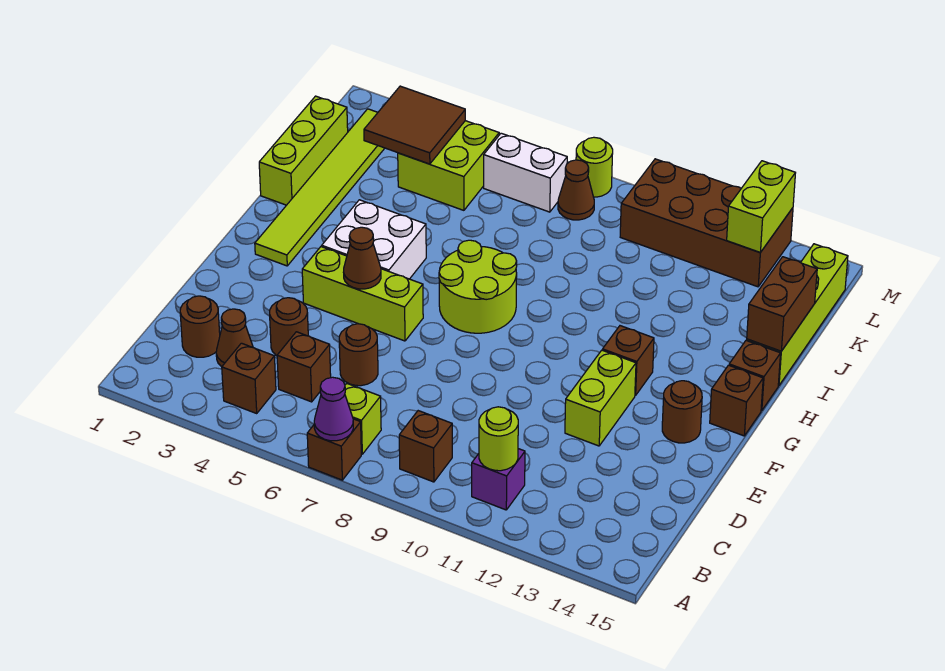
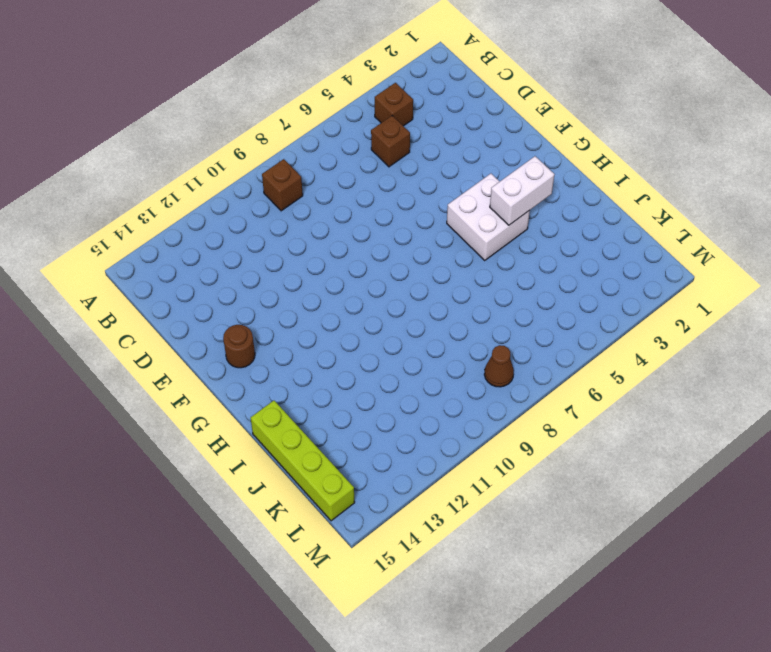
white 1x2 brick [490,156,555,225] -> white 1x2 brick moved to [484,133,567,212]
none -> brown 1x1 brick [307,419,361,480]
none -> lime 1x1 brick [345,384,381,454]
none -> purple 1x1 brick [472,449,525,510]
none -> brown 1x1 round brick [180,296,220,357]

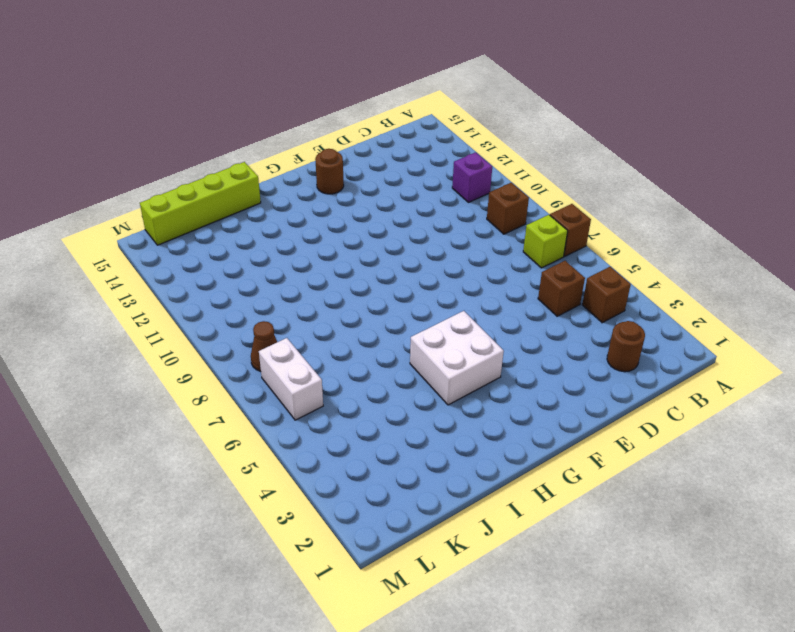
none -> brown 1x1 cone [216,309,253,367]
none -> brown 1x1 round brick [270,298,308,356]
none -> brown 1x1 round brick [339,324,378,386]
none -> lime 1x2 brick [565,350,636,446]

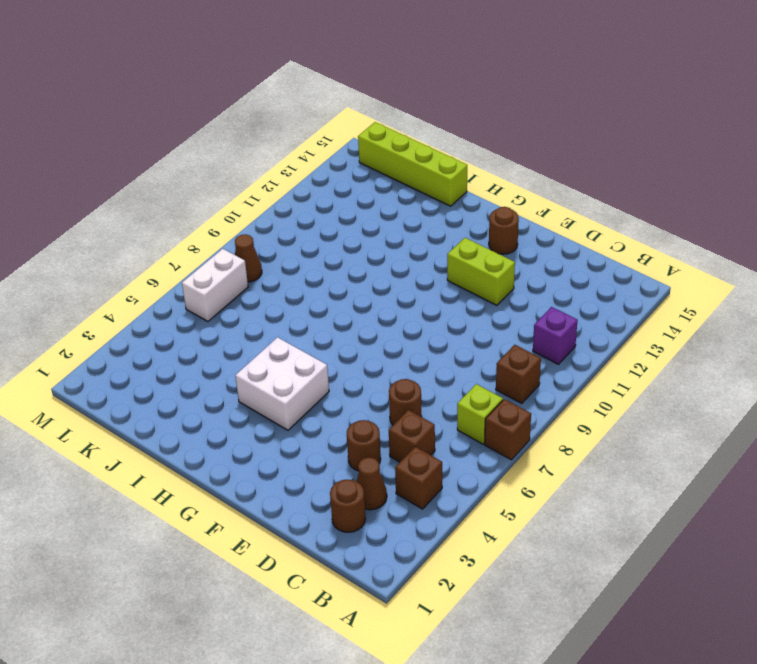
none -> lime 1x3 brick [302,247,423,341]
none -> lime 1x6 tile [255,109,385,266]
none -> lime 2x2 round brick [439,240,517,333]
none -> brown 1x1 brick [603,326,654,395]

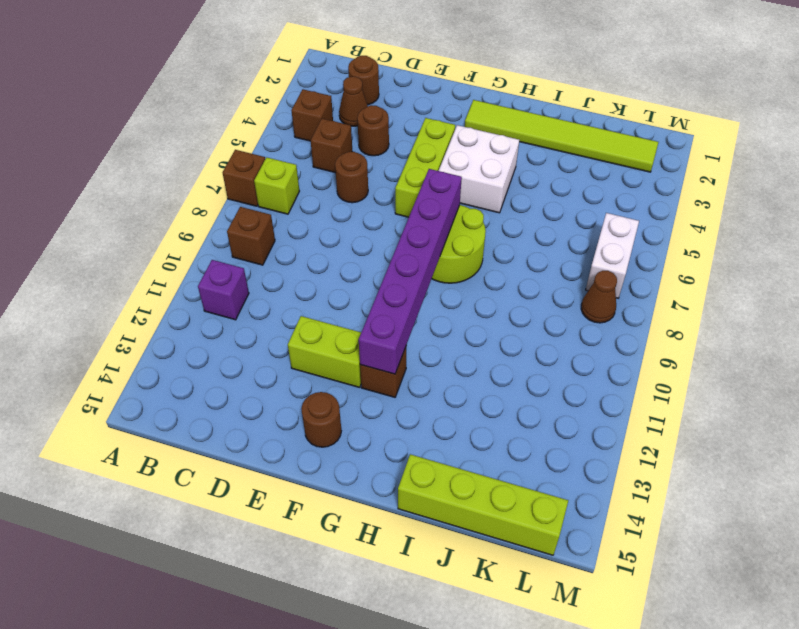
purple 1x6 brick [359,169,462,374] -> none
none -> brown 1x1 brick [710,365,763,436]
none -> brown 1x1 brick [729,340,781,411]
none -> lime 1x3 brick [259,96,348,205]
none -> lime 2x2 brick [398,121,499,210]

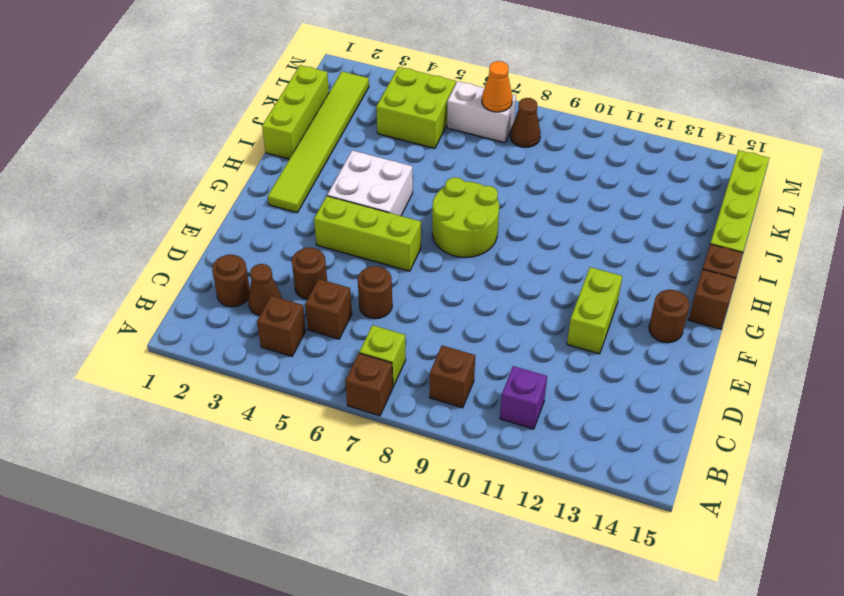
orange 1x1 cone [482,61,513,112] -> none
none -> brown 1x1 brick [603,326,654,395]
none -> brown 2x4 brick [620,159,793,287]
none -> lime 1x1 round brick [576,137,613,197]
none -> purple 1x1 cone [314,377,353,441]

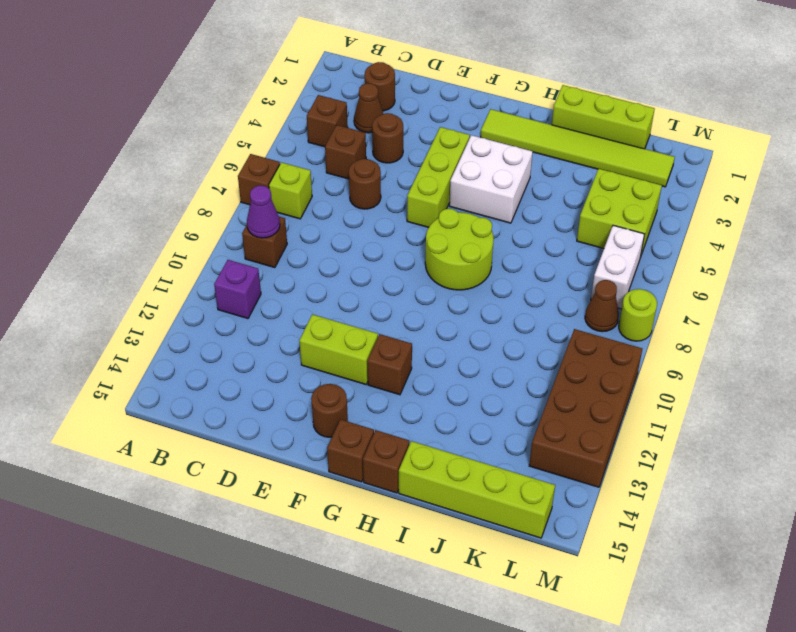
purple 1x1 cone [247,186,280,238] -> purple 1x1 cone moved to [314,377,353,441]
none -> lime 1x1 round brick [479,407,518,471]
none -> brown 1x1 cone [343,227,381,289]
none -> brown 1x2 brick [747,257,817,351]
none -> brown 2x2 tile [364,86,465,164]

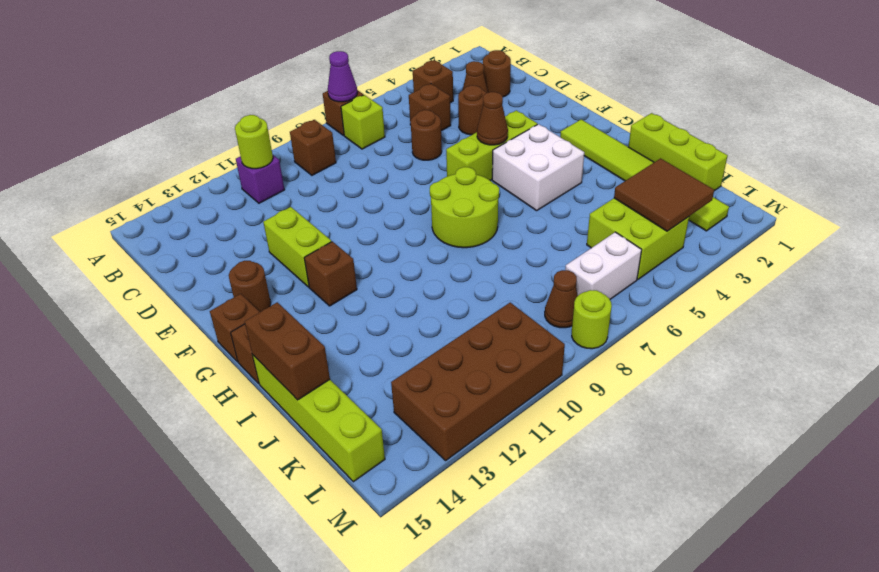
none -> lime 1x2 brick [727,161,795,252]

